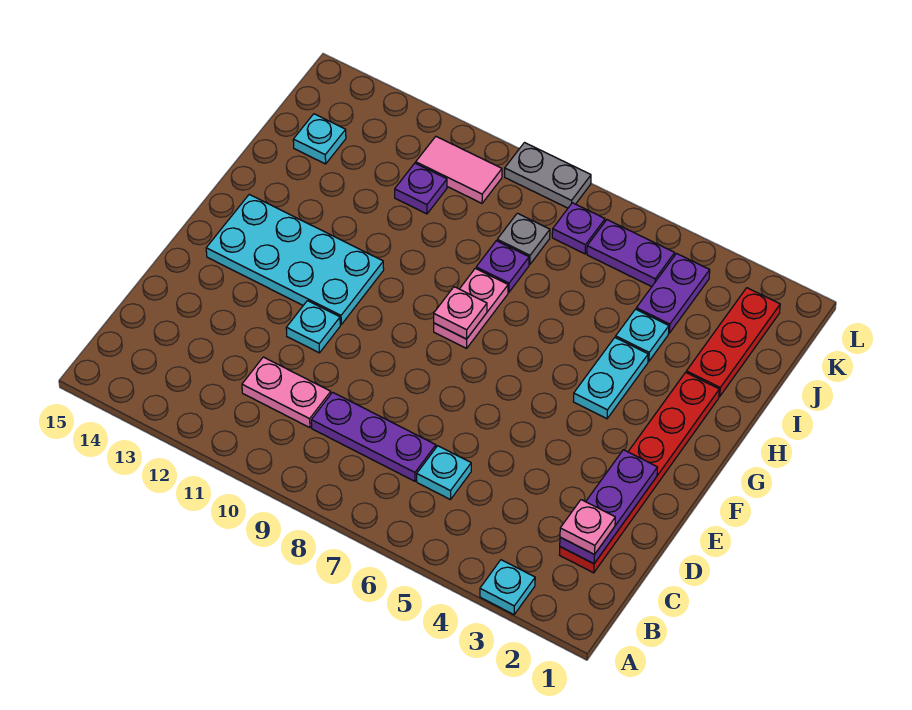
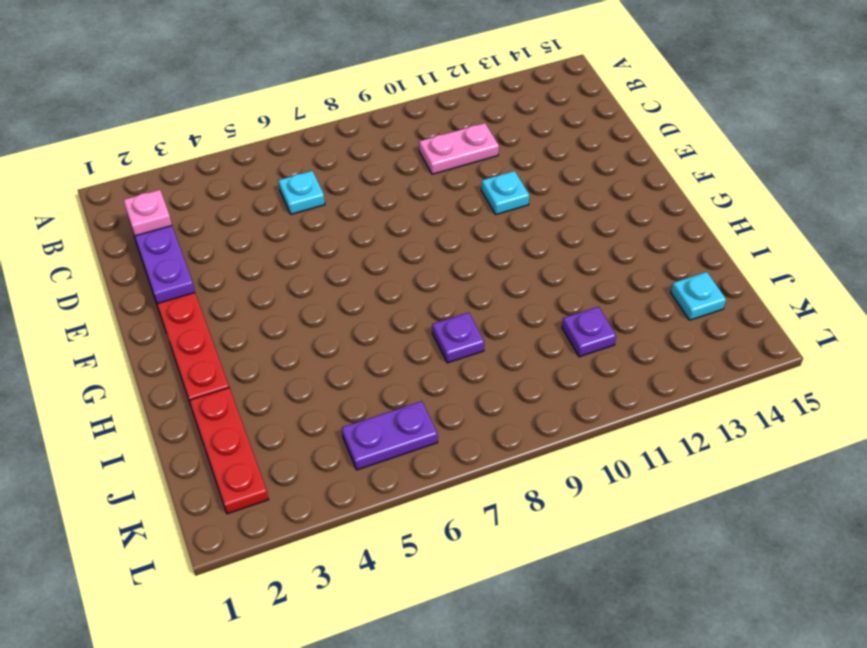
none -> cyan 1x1 plate [480,560,535,615]
none -> purple 1x3 plate [311,392,436,481]
none -> cyan 2x4 plate [206,195,384,324]

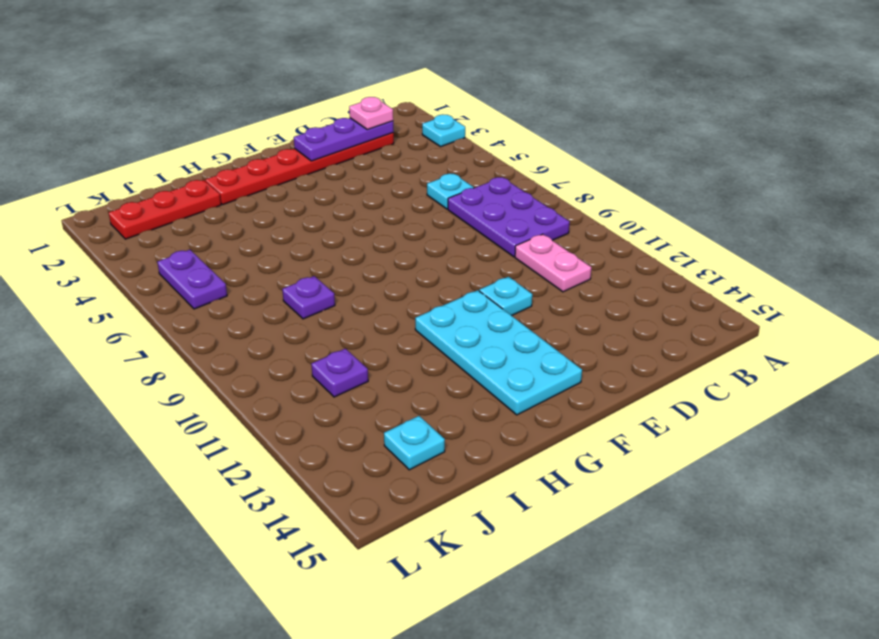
purple 2x3 plate [448,177,570,257] -> purple 1x3 plate [311,392,436,481]
none -> cyan 1x2 plate [573,338,648,419]
none -> pink 1x2 plate [434,268,508,348]
none -> cyan 1x1 plate [616,309,669,362]

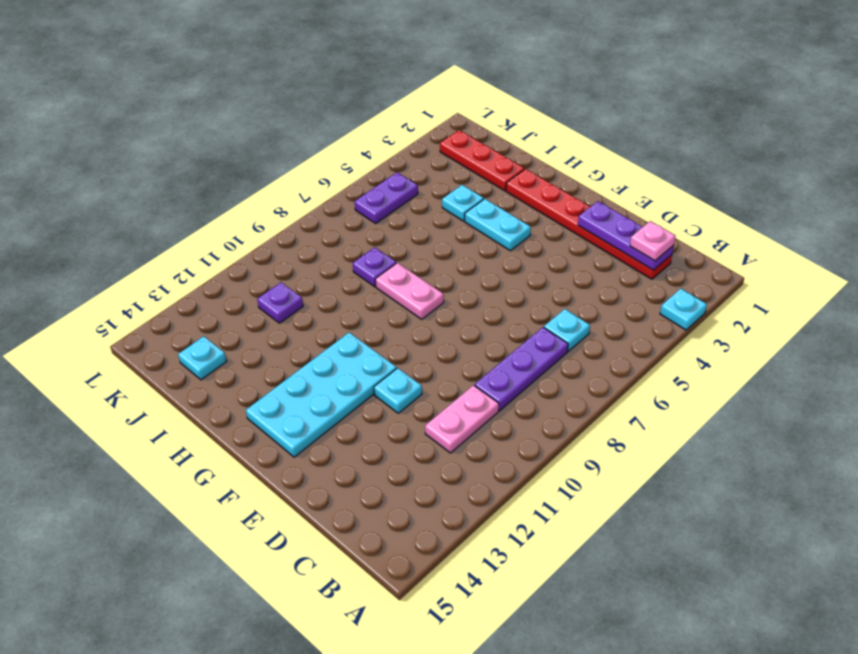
none -> purple 1x2 plate [636,254,710,333]
none -> grey 1x1 plate [497,213,550,265]
none -> purple 1x1 plate [552,203,605,254]

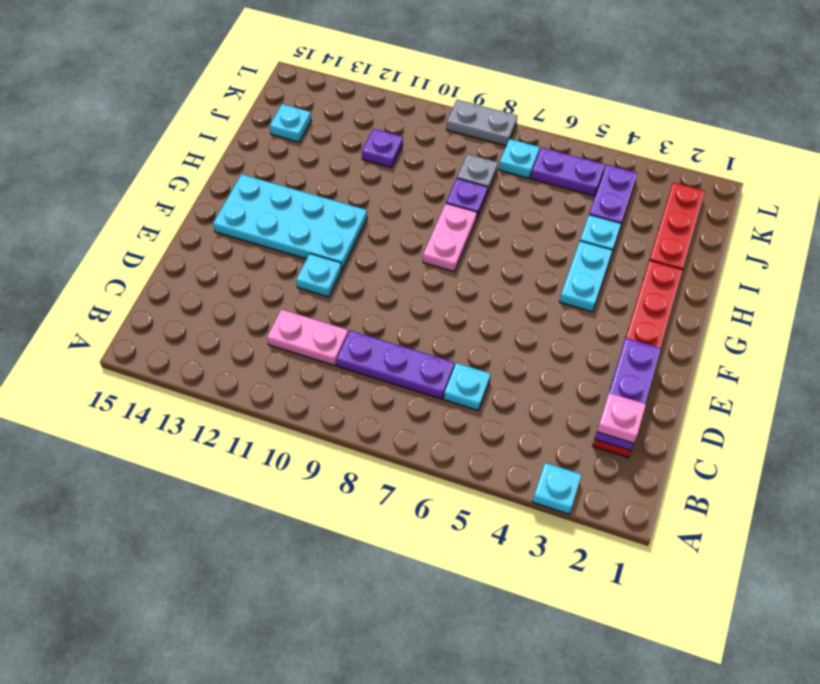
cyan 1x1 plate [499,139,540,178] -> purple 1x1 plate [552,203,605,254]
none -> pink 1x2 tile [416,137,502,203]
none -> pink 1x1 plate [434,287,487,339]

